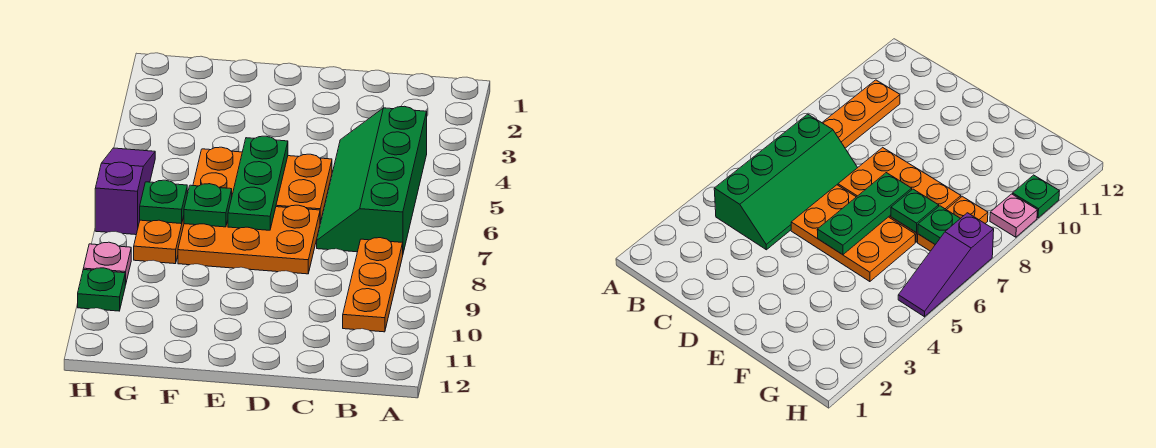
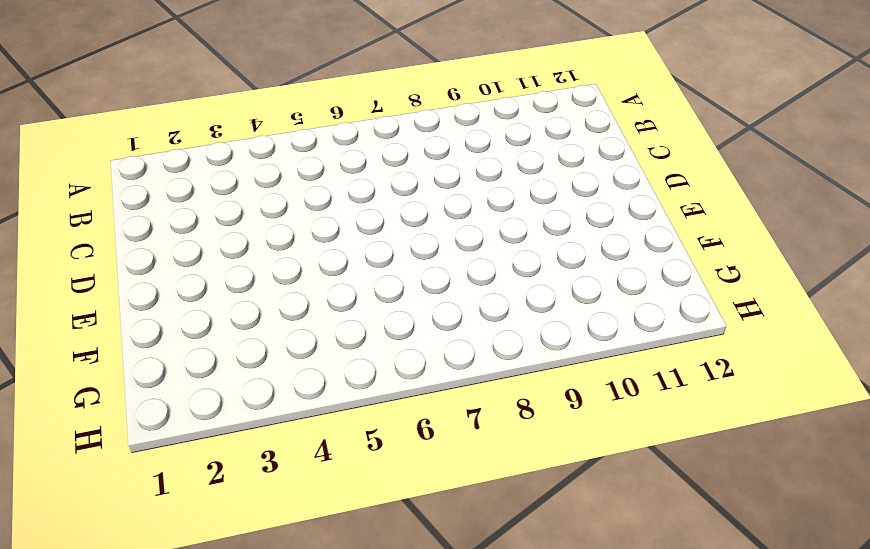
none -> green 2x4 slope [317,106,427,253]
none -> orange 1x3 plate [343,238,403,332]

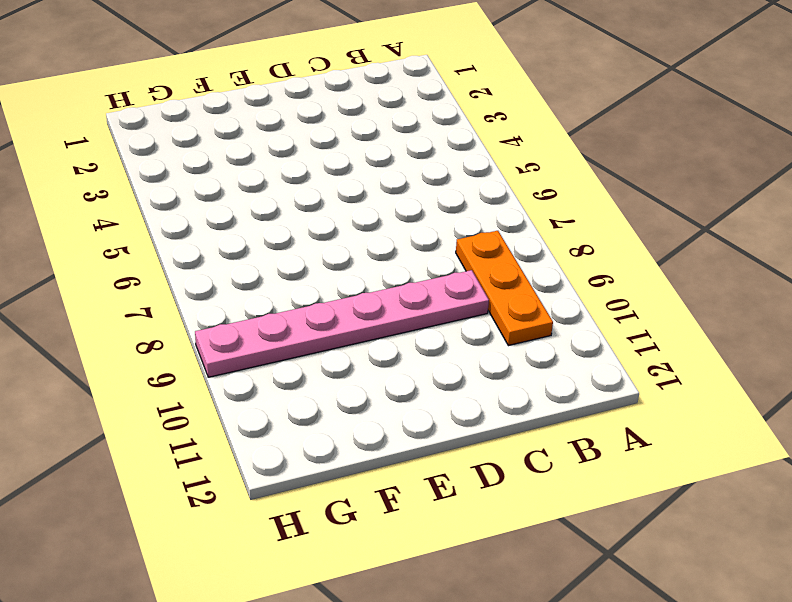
pink 1x6 plate [195,270,489,377] -> pink 1x1 plate [83,242,131,285]
none -> green 2x4 slope [317,106,427,253]
none -> orange 2x3 plate [193,147,332,222]

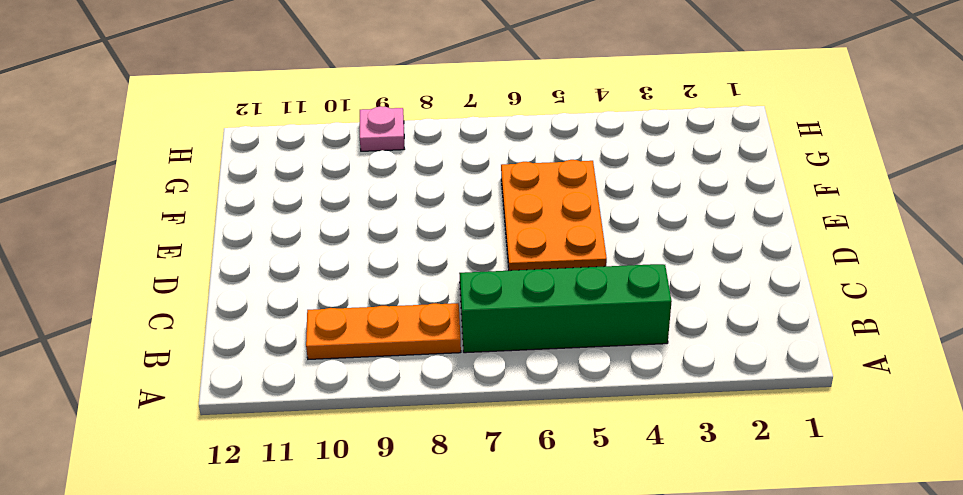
none -> orange 2x3 plate [178,205,320,274]
none -> orange 1x2 plate [134,216,184,264]

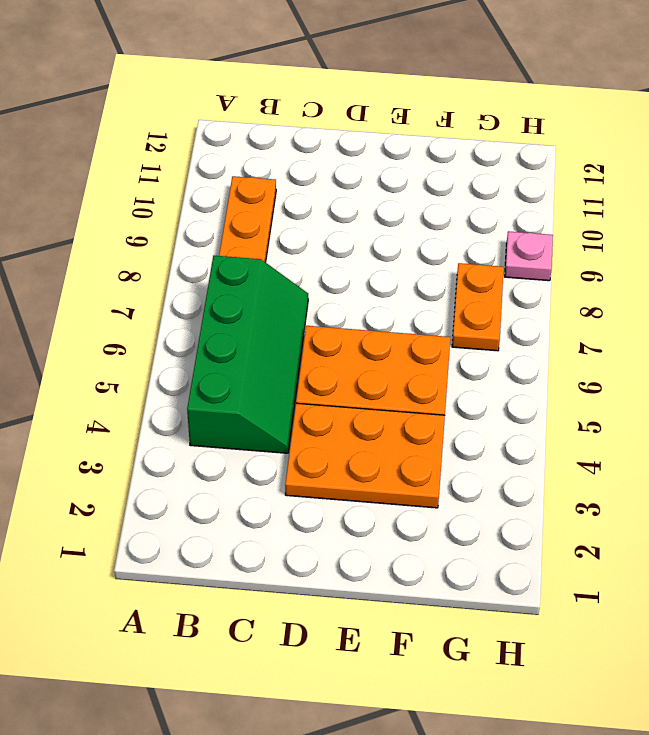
orange 2x3 plate [285,403,445,508] -> orange 2x3 plate moved to [178,205,320,274]
none -> purple 1x3 slope [95,148,155,235]
none -> green 1x1 plate [78,268,125,311]

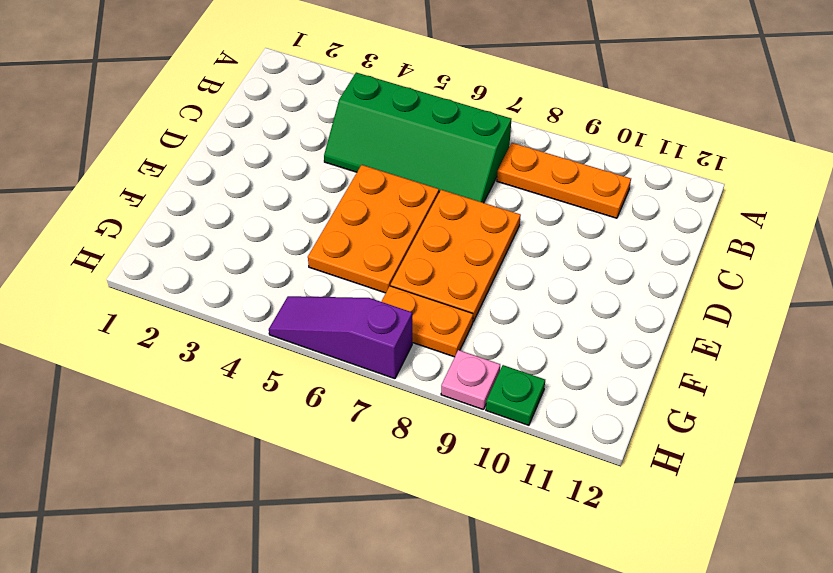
none -> green 1x3 plate [228,136,288,230]
none -> green 1x1 plate [184,184,232,227]

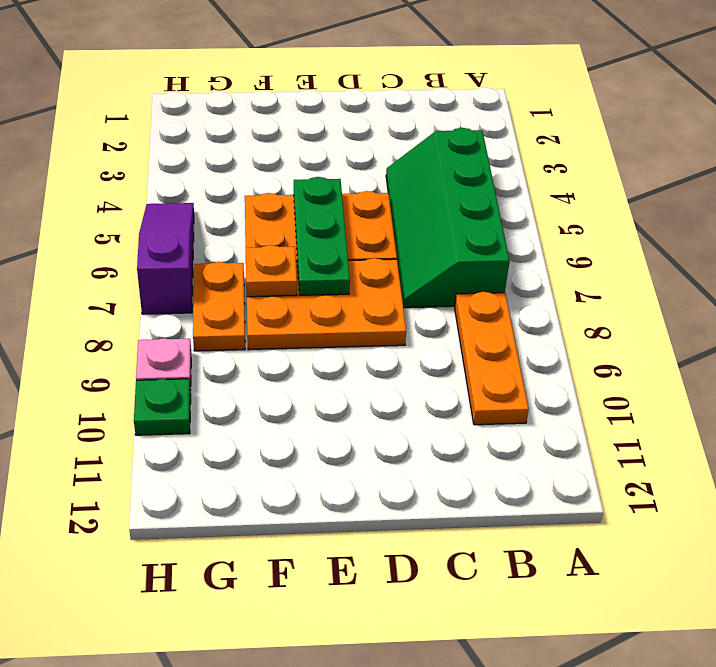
orange 1x1 plate [246,245,297,297] -> green 1x1 plate [184,184,232,227]
none -> green 1x1 plate [140,180,187,224]

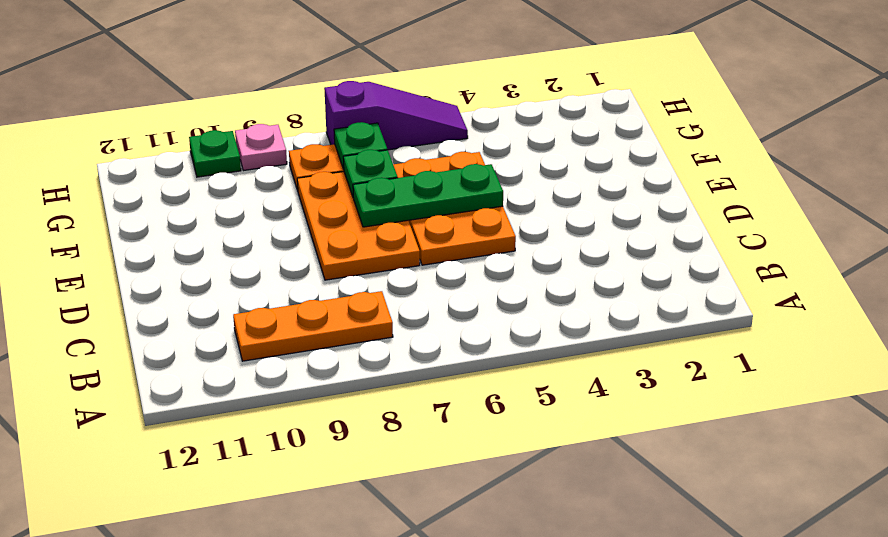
none -> green 2x4 slope [317,106,427,253]

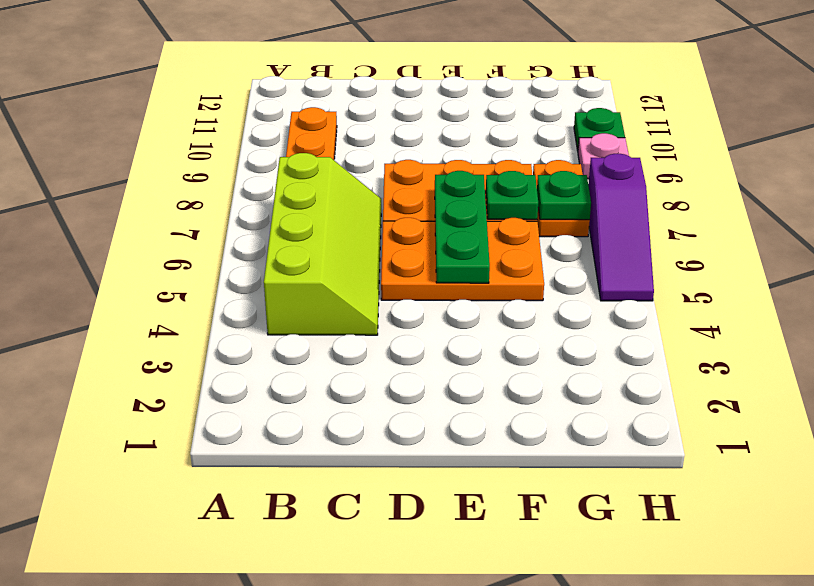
lime 2x4 slope [264,153,381,335] -> green 2x4 slope [317,106,427,253]

